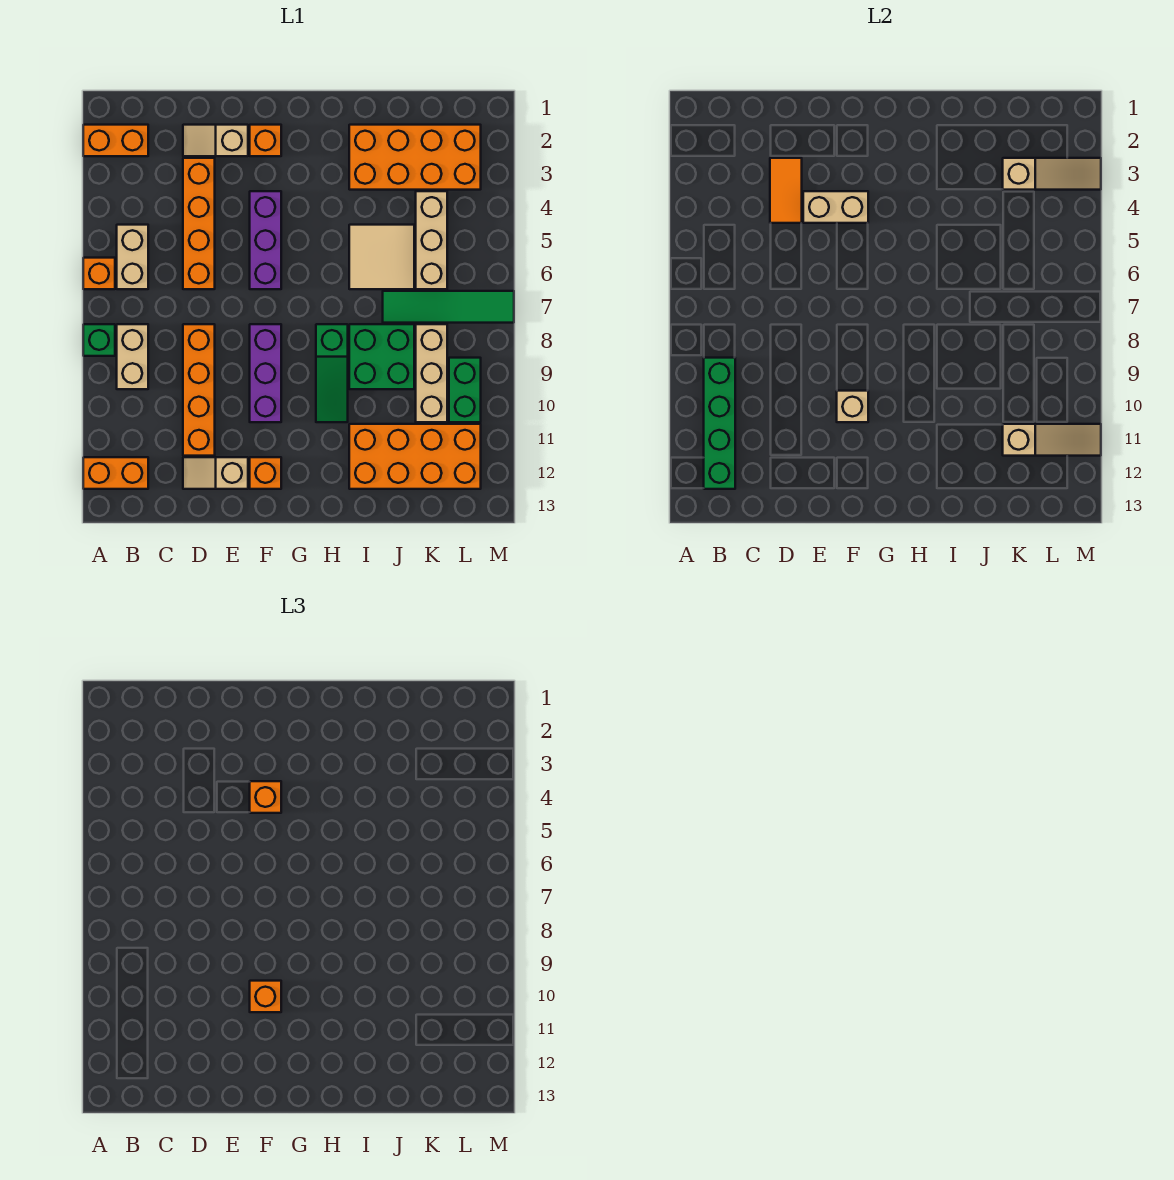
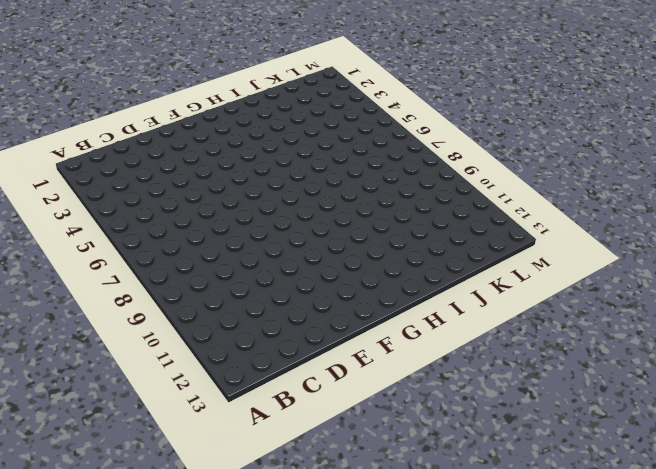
none -> orange 1x2 brick [83,125,148,156]
none -> orange 1x1 brick [83,258,115,289]
none -> green 1x1 brick [83,324,115,356]
none -> orange 1x2 brick [83,457,148,489]

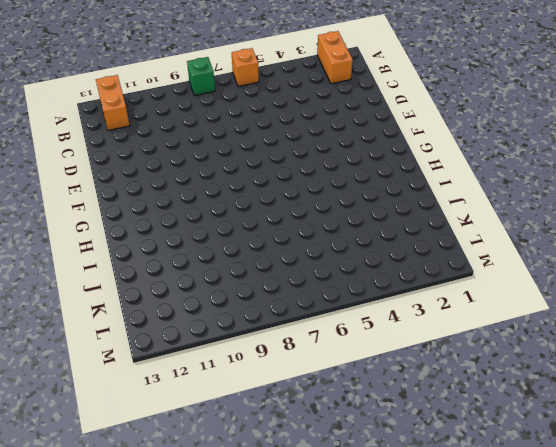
none -> tan 1x2 brick [117,225,148,289]
none -> tan 1x2 brick [117,324,148,389]
none -> tan 1x2 slope [183,125,248,156]
none -> orange 1x4 brick [183,158,215,289]

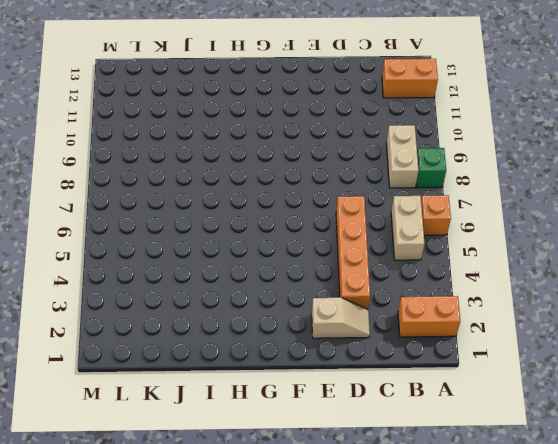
none -> orange 1x4 brick [183,324,215,456]
none -> tan 1x2 slope [183,457,248,489]
none -> orange 1x1 brick [250,125,281,156]
none -> purple 1x3 brick [250,191,281,289]

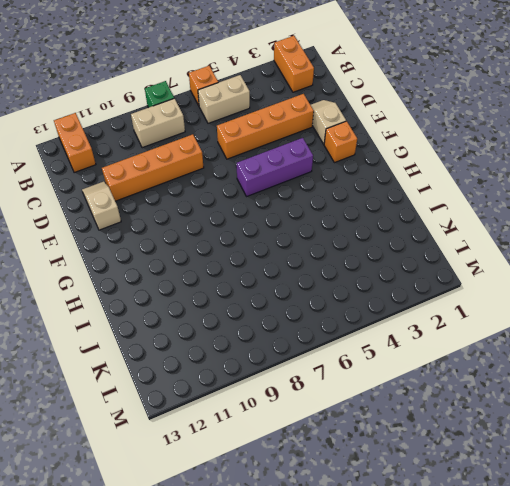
none -> purple 1x3 brick [250,324,281,422]
none -> orange 1x1 brick [250,457,281,489]
none -> green 1x3 slope [316,324,348,422]
none -> orange 2x4 brick [349,125,481,190]

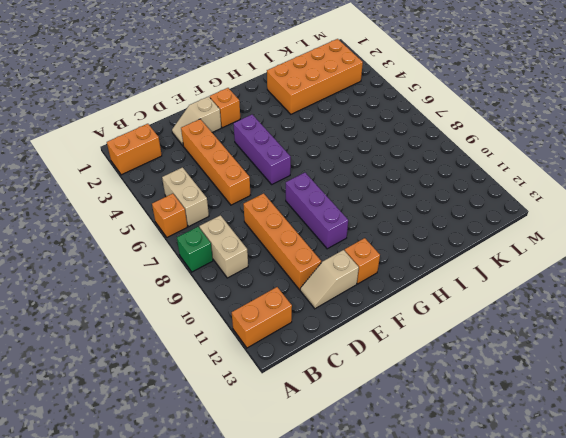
none -> green 1x3 slope [316,324,348,422]
none -> tan 2x2 tile [349,225,414,289]
none -> green 2x2 brick [349,324,414,389]
none -> orange 2x4 brick [349,424,481,489]

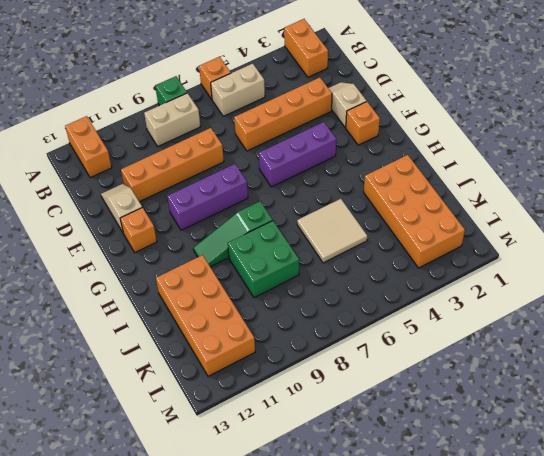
none -> green 1x4 tile [383,291,514,323]
none -> tan 1x3 brick [416,191,447,289]
none -> tan 1x3 brick [416,324,447,422]
none -> green 1x2 brick [449,358,481,422]

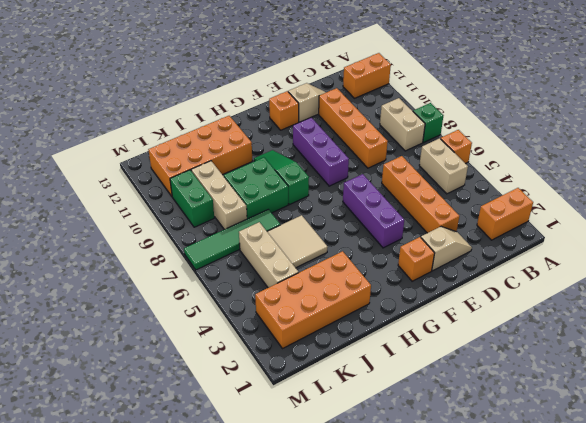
none -> green 1x4 brick [704,358,735,489]
none -> orange 1x2 tile [770,158,802,223]
none -> tan 1x2 brick [803,191,868,223]
none -> tan 1x1 brick [837,391,868,422]

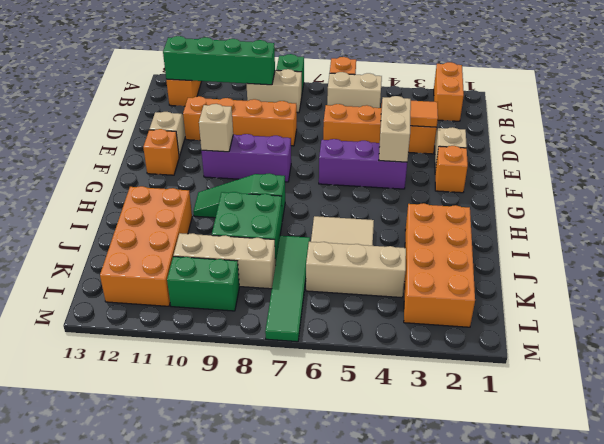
none -> tan 1x3 slope [1003,158,1101,190]
none -> tan 1x3 slope [1003,424,1101,456]
none -> orange 1x1 brick [250,781,281,813]
none -> orange 1x1 brick [250,981,281,1012]

